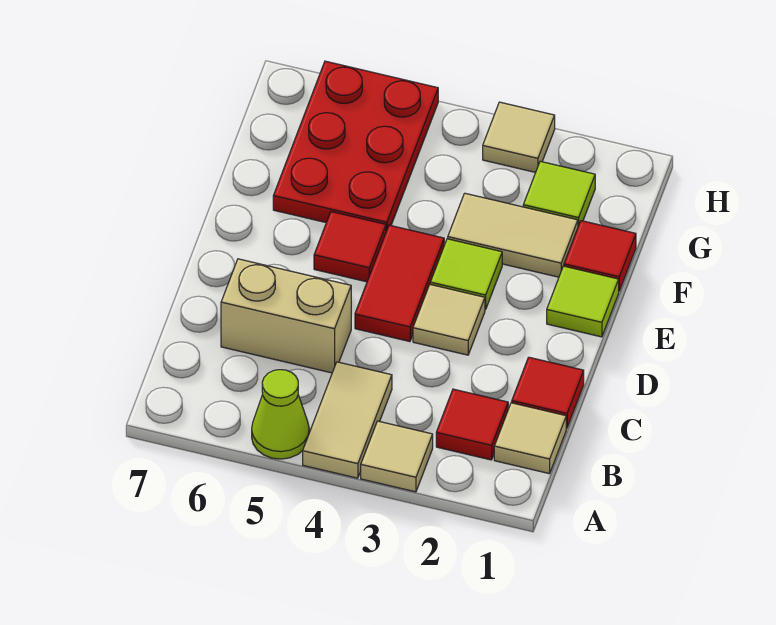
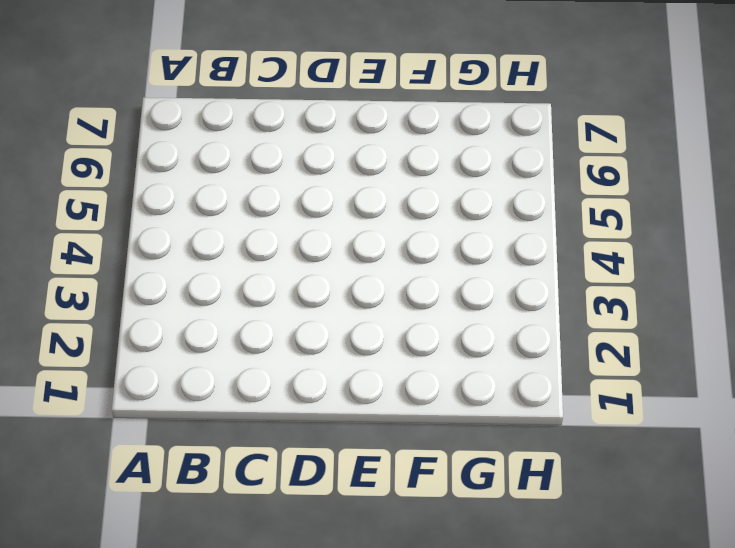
none -> tan 1x1 tile [361,421,433,492]
none -> tan 1x2 tile [303,362,392,478]
none -> lime 1x1 cone [252,370,309,459]

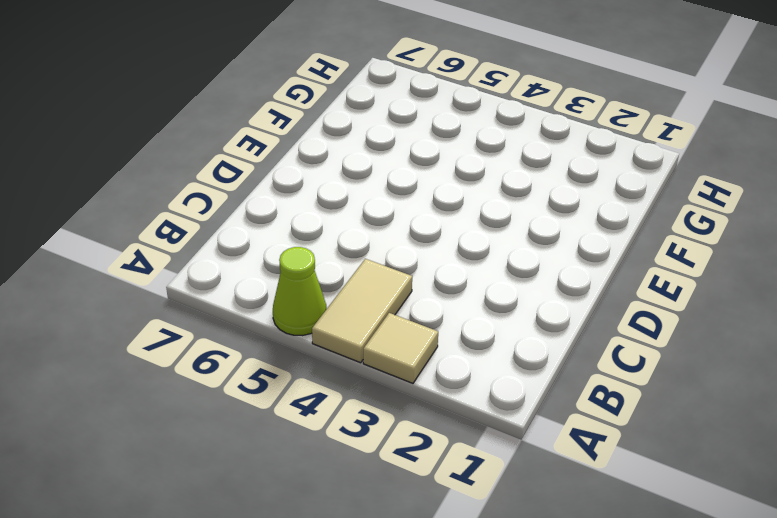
none -> tan 1x1 tile [494,403,566,474]
none -> red 1x1 tile [436,389,508,460]
none -> red 1x1 tile [512,357,584,428]

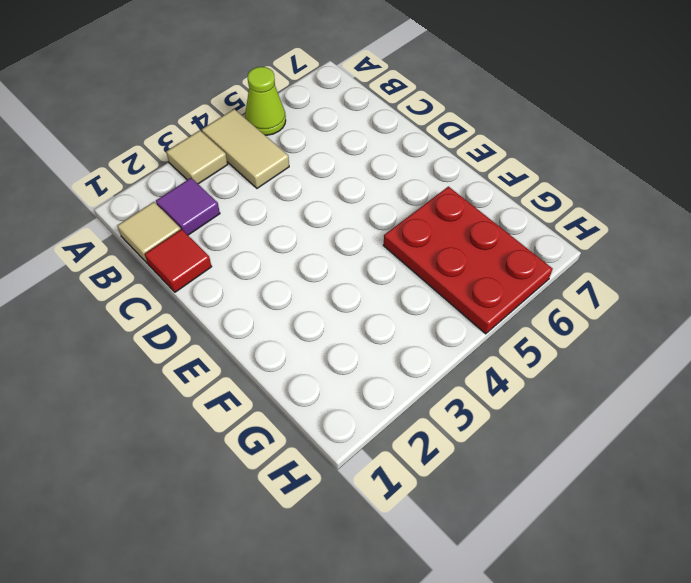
purple 1x1 tile [156,178,220,235] -> red 1x1 tile [436,389,508,460]
none -> tan 1x2 brick [221,259,351,373]
none -> tan 1x1 tile [413,285,485,355]
none -> red 1x2 tile [355,225,444,342]

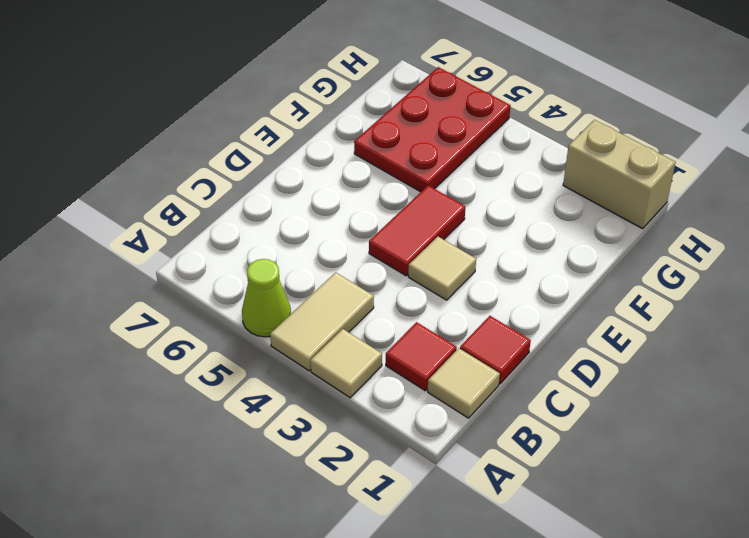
tan 1x2 brick [563,120,676,229] -> tan 1x2 brick moved to [221,259,351,373]
none -> lime 1x1 tile [547,266,619,337]
none -> lime 1x1 tile [430,239,502,310]
none -> red 1x1 tile [314,212,386,282]

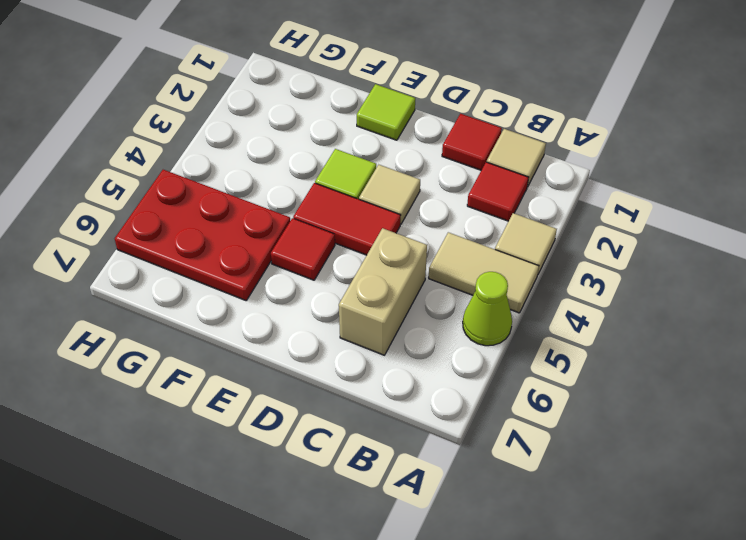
none -> red 1x1 tile [564,221,636,291]
none -> tan 1x2 tile [448,193,578,277]
none -> lime 1x1 tile [523,161,595,226]

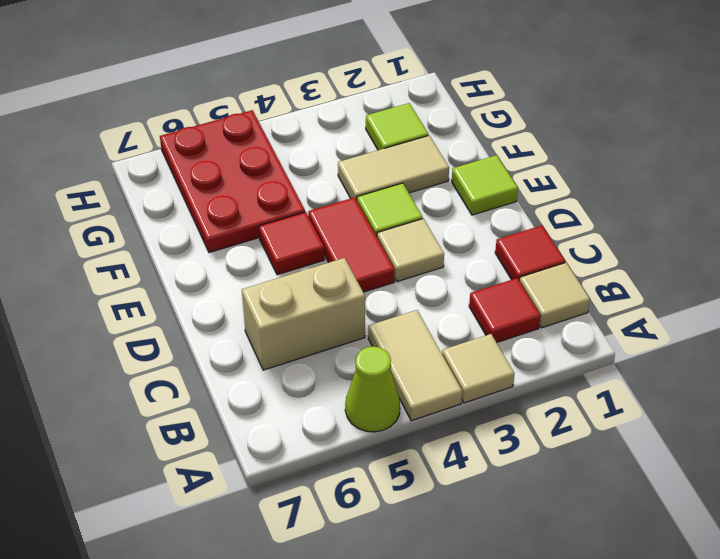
none -> red 1x1 tile [564,221,636,291]
none -> tan 1x1 tile [483,102,555,172]

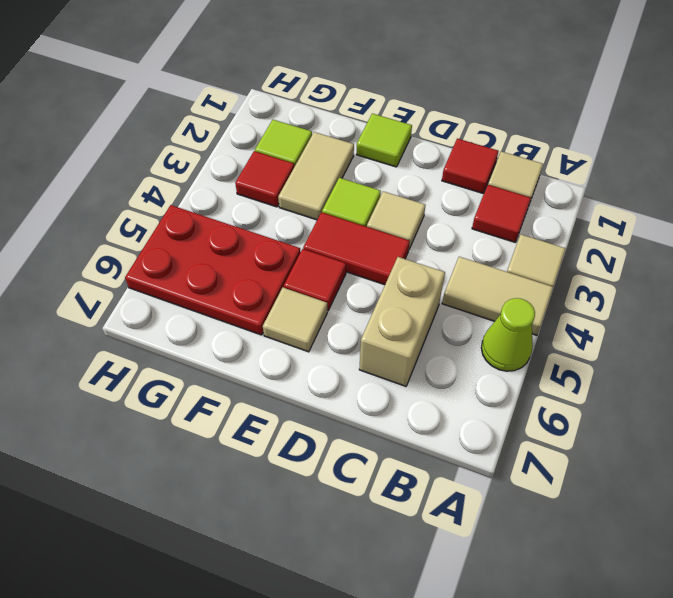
tan 1x1 tile [263,287,327,352] -> tan 1x1 tile moved to [483,102,555,172]
red 1x1 tile [235,151,294,207] -> red 1x1 tile moved to [564,221,636,291]

